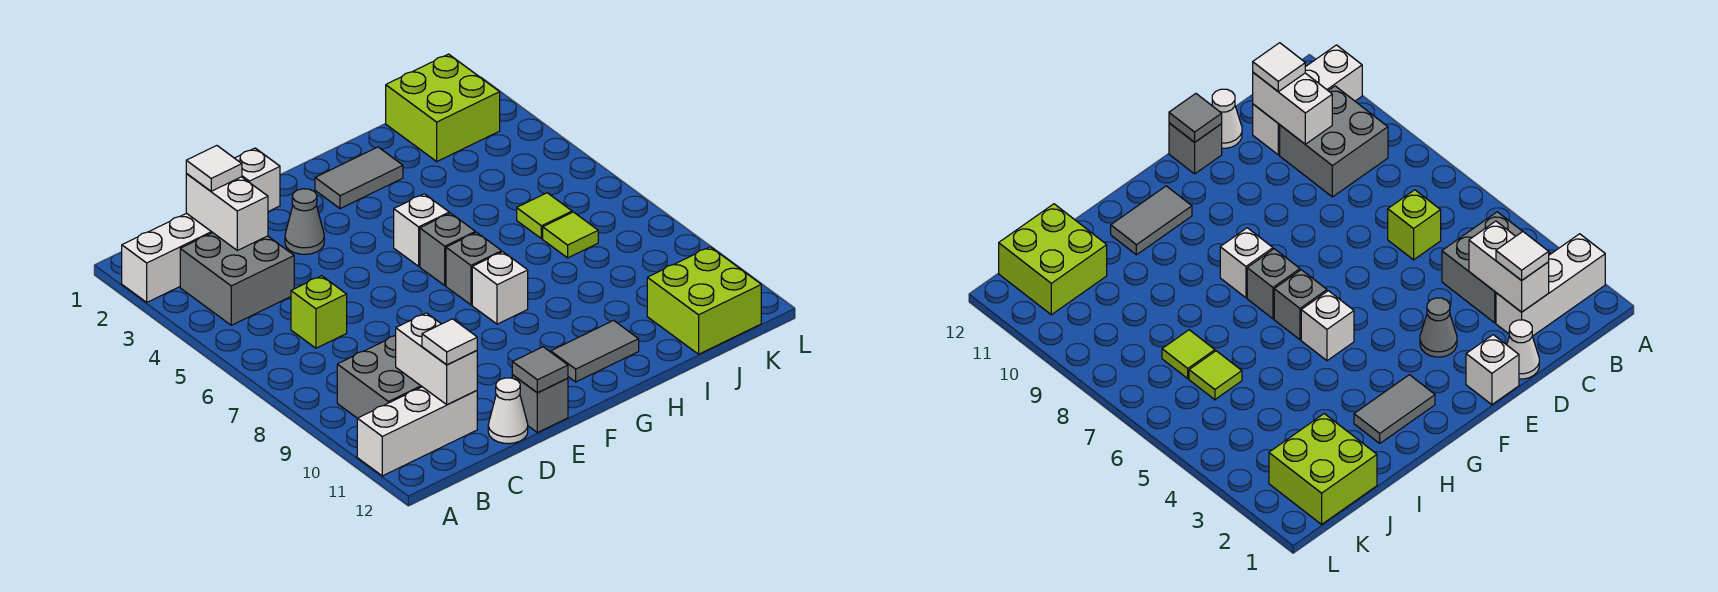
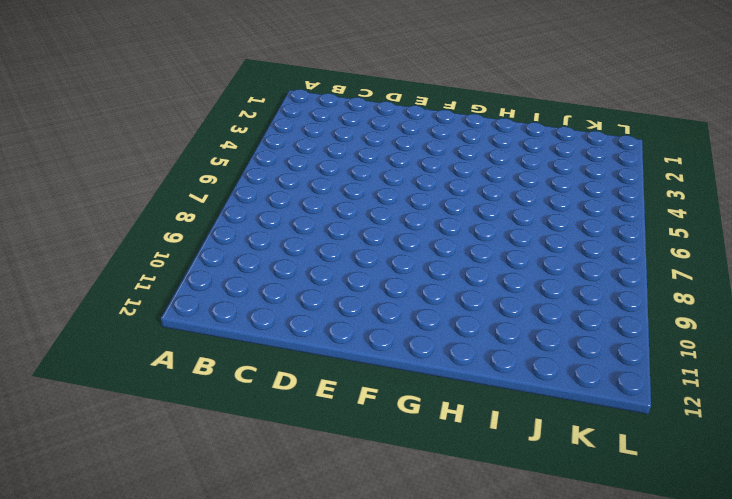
none -> white 1x3 brick [122,213,213,302]
none -> white 1x3 brick [357,387,477,476]
none -> grey 2x2 brick [180,233,294,325]

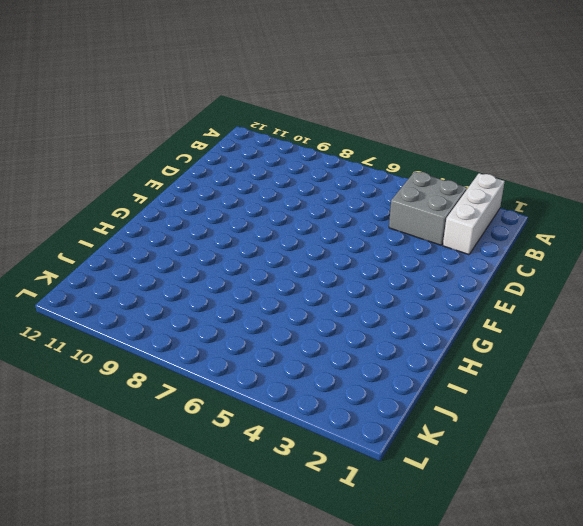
none -> white 1x3 brick [357,387,477,476]
none -> grey 2x2 brick [337,336,422,418]
none -> lime 1x1 brick [291,276,347,348]

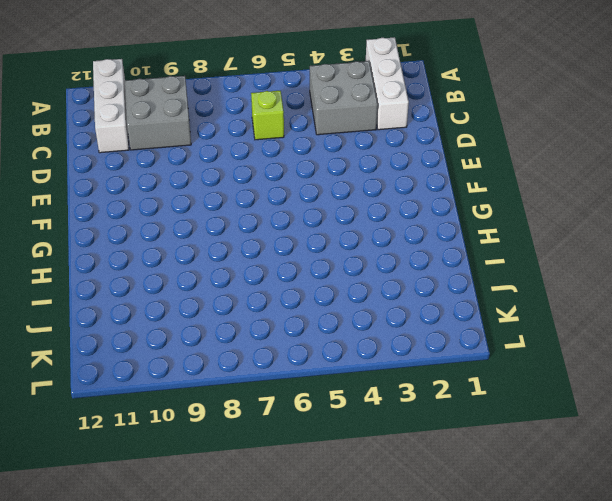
none -> white 1x1 cone [1507,320,1539,379]
none -> white 1x1 cone [488,378,528,444]
none -> white 1x1 brick [235,148,280,212]

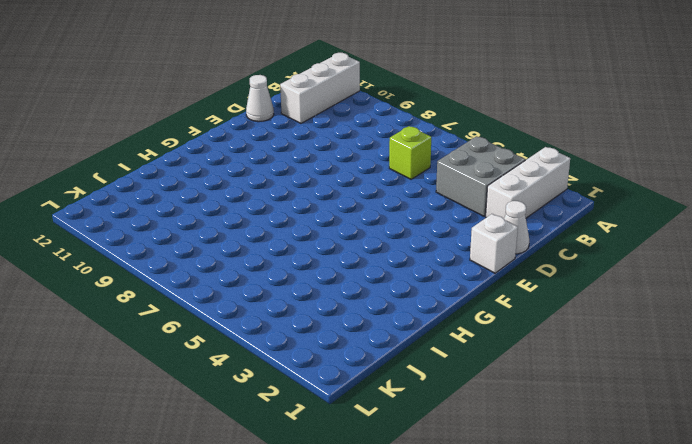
none -> grey 2x2 brick [337,336,422,418]
none -> grey 1x1 cone [285,189,324,254]
none -> grey 1x1 brick [512,375,568,433]

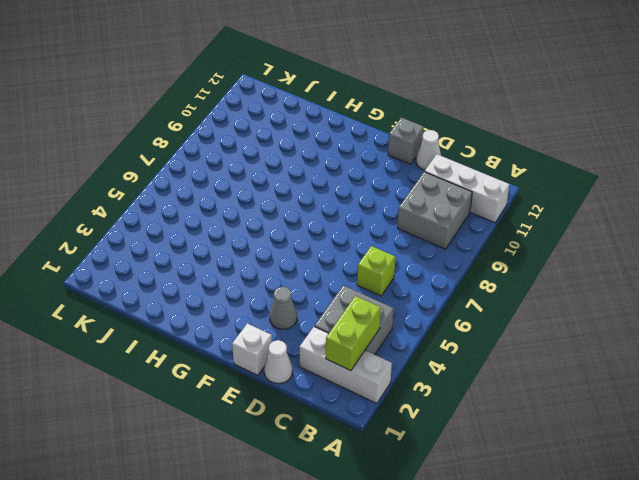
lime 1x2 brick [326,296,381,371] -> none
none -> grey 1x2 tile [315,147,403,209]
none -> white 1x1 brick [394,194,449,266]
none -> grey 1x1 brick [420,213,475,285]

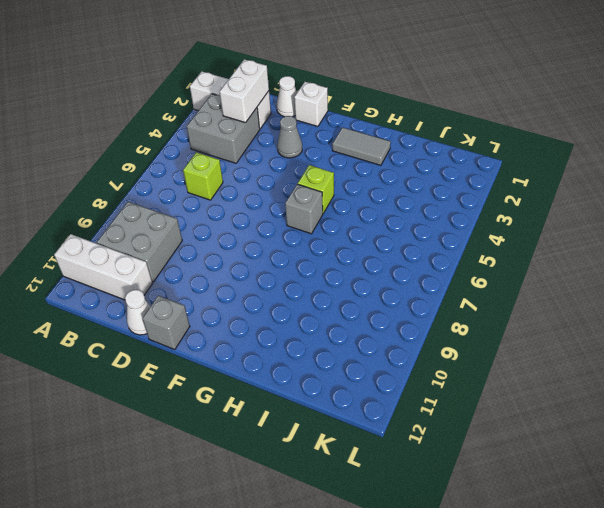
lime 1x1 brick [298,165,334,213] -> white 1x1 brick [394,194,449,266]
none -> grey 1x1 brick [446,232,502,305]
none -> white 1x1 brick [472,252,528,324]
none -> grey 1x2 tile [551,320,639,382]

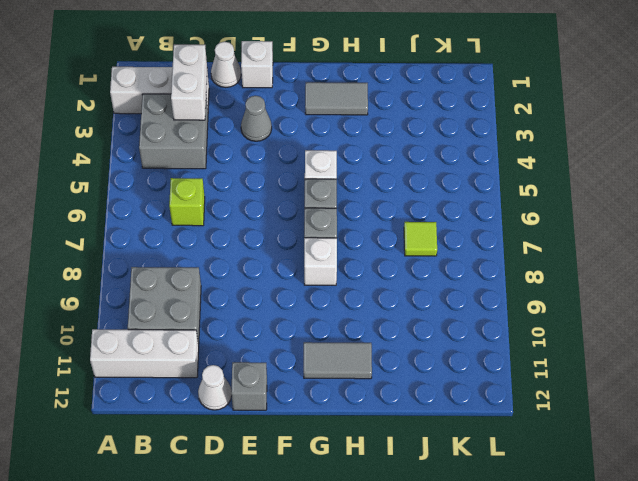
none -> lime 2x2 brick [386,54,500,161]
none -> lime 1x1 tile [517,193,572,239]
none -> lime 2x2 brick [647,247,761,354]

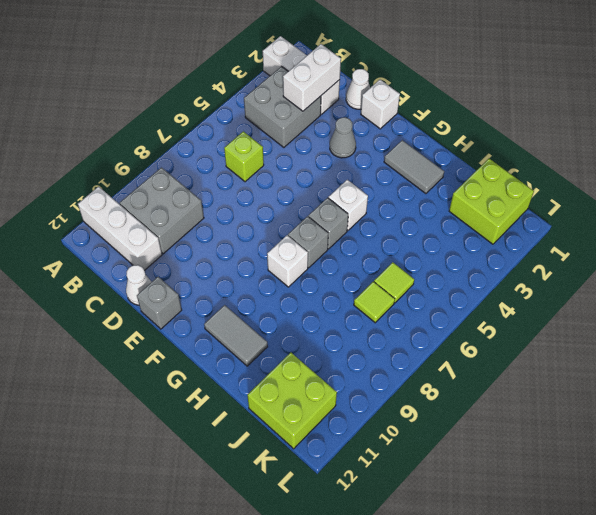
none -> white 1x2 brick [396,313,477,405]
none -> grey 1x1 tile [512,347,568,393]
none -> white 1x1 tile [186,146,242,191]

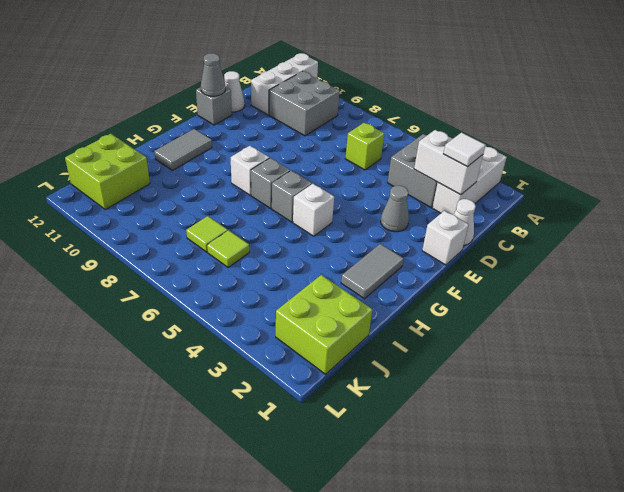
grey 1x1 cone [201,53,226,96] -> grey 1x1 tile [512,347,568,393]
none -> white 1x2 brick [396,313,477,405]
none -> white 1x1 tile [422,319,477,365]

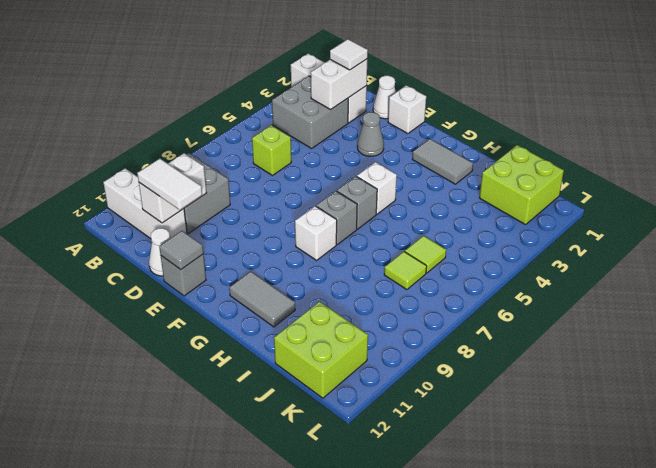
white 1x2 tile [137,159,202,210] -> white 1x1 tile [422,319,477,365]

